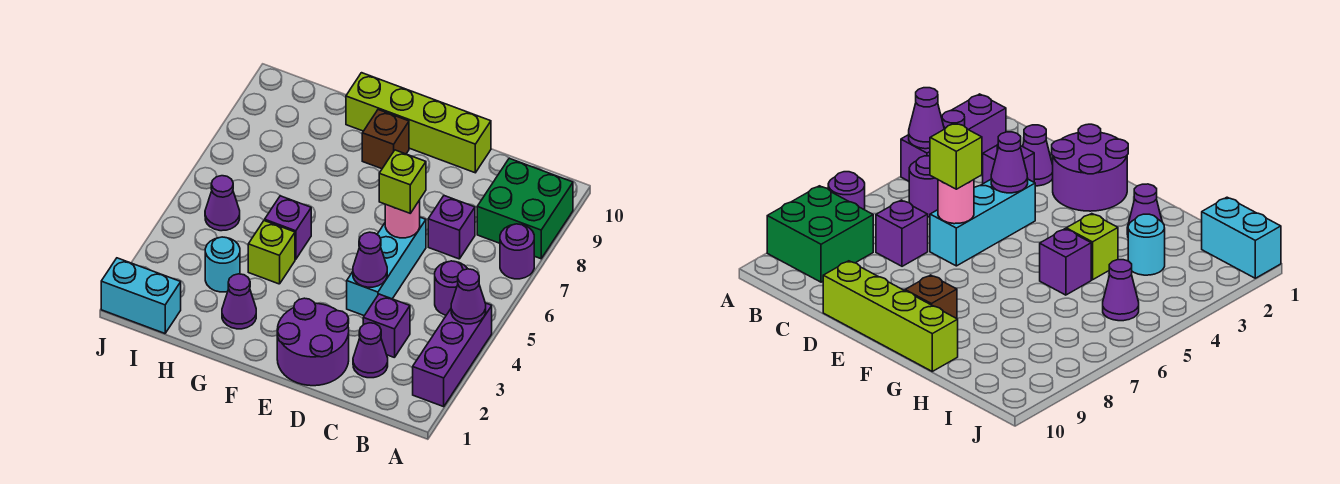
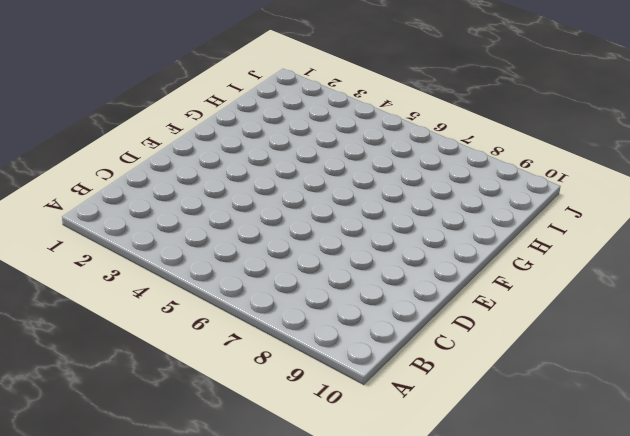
none -> purple 1x3 brick [413,303,492,407]
none -> purple 1x1 round brick [500,224,534,279]
none -> green 2x2 brick [477,158,573,259]

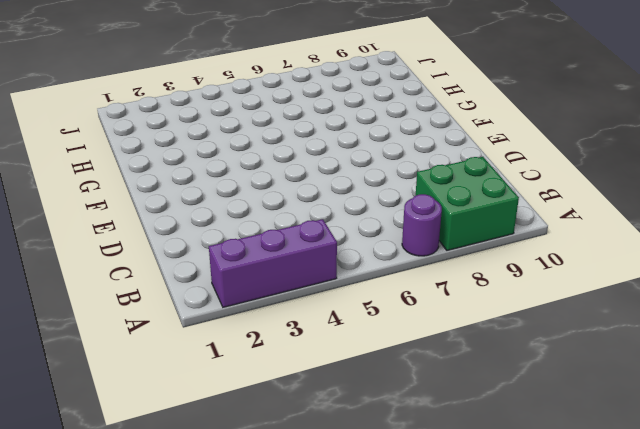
none -> purple 1x1 round brick [435,261,467,315]
none -> purple 1x1 cone [353,323,388,378]
none -> purple 1x1 brick [363,294,410,358]

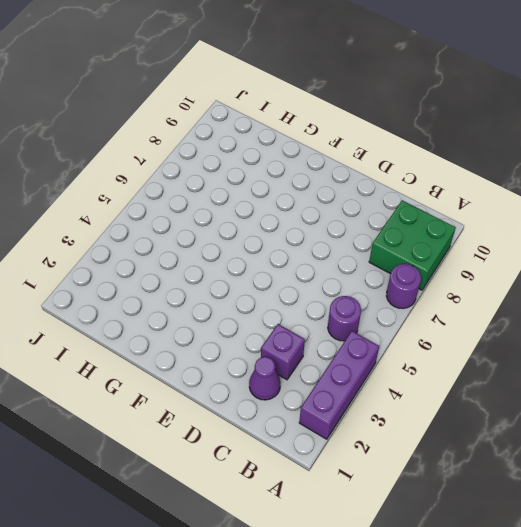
none -> purple 1x1 brick [428,196,475,259]
none -> purple 2x2 round brick [277,298,349,386]
none -> cyan 1x3 brick [347,217,426,316]

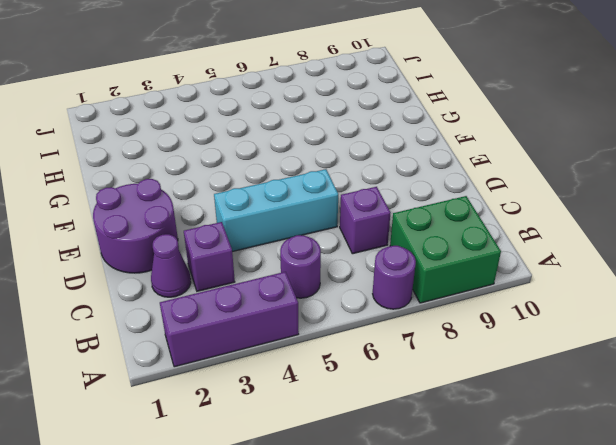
none -> lime 1x4 brick [346,73,491,173]
none -> brown 1x1 brick [362,110,409,169]
none -> purple 1x1 cone [222,274,256,329]

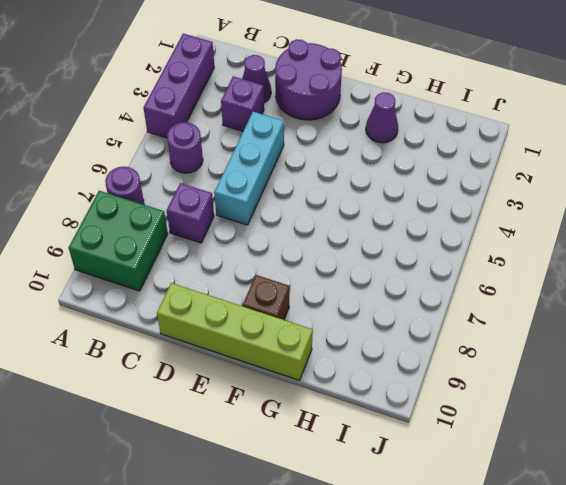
none -> lime 1x1 brick [248,221,295,284]
none -> purple 1x1 brick [265,196,311,259]
none -> cyan 1x1 round brick [205,237,240,292]

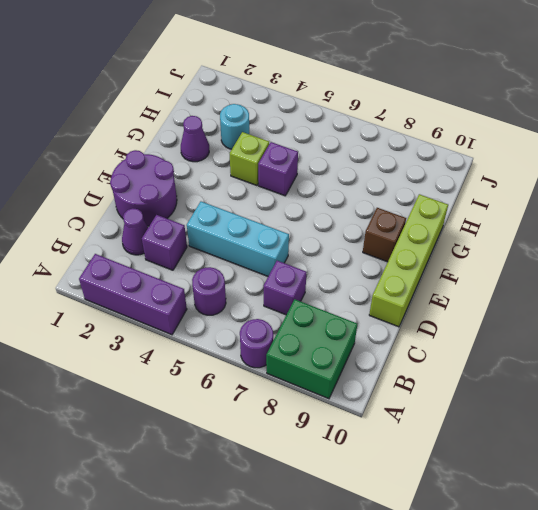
none -> cyan 1x2 brick [101,258,181,333]
none -> purple 1x1 cone [205,176,240,231]
none -> purple 1x1 cone [451,269,486,324]

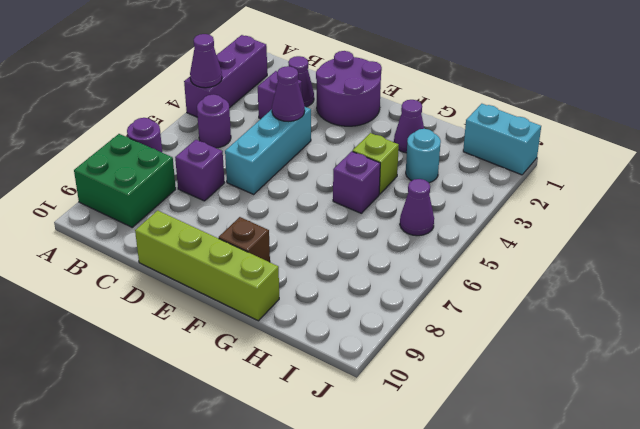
none -> pink 1x1 round brick [385,200,420,238]
none -> lime 1x1 brick [379,150,426,213]

